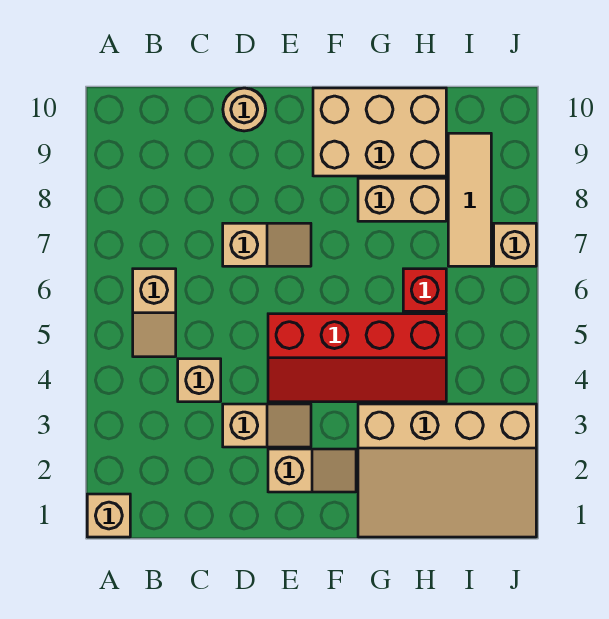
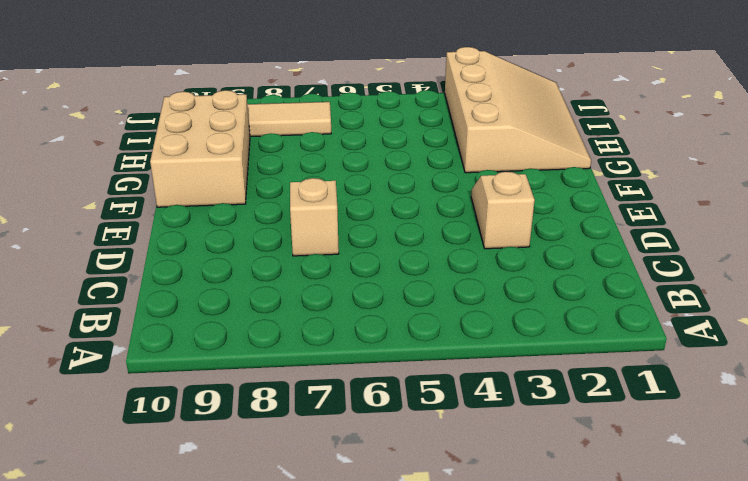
none -> tan 1x1 brick [87,494,130,537]
none -> tan 1x2 slope [133,269,176,357]
none -> tan 1x1 brick [178,359,221,402]

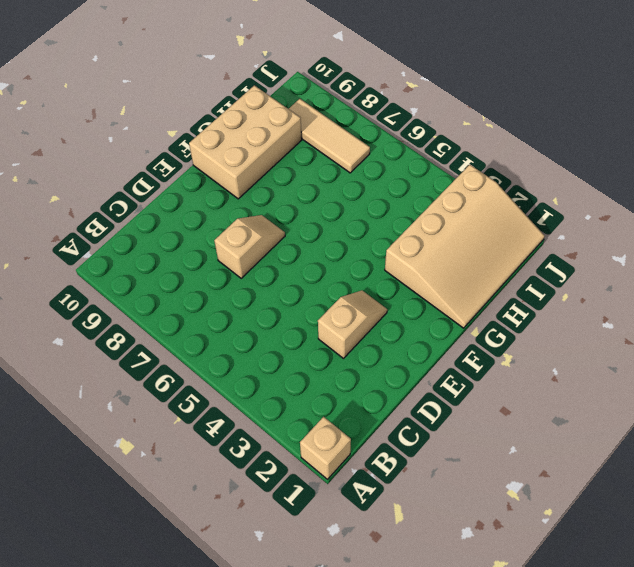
none -> tan 1x2 slope [133,269,176,357]
none -> tan 1x1 brick [178,359,221,402]
none -> tan 1x1 round brick [223,88,266,131]

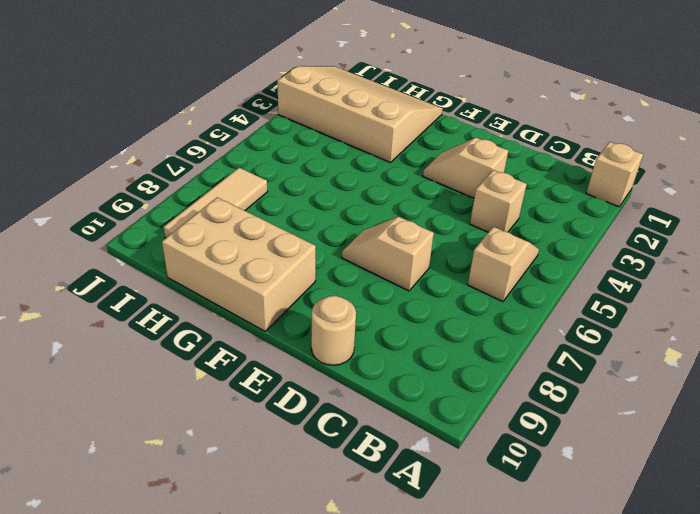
none -> tan 1x2 slope [268,449,356,492]
none -> red 2x4 slope [268,314,446,402]
none -> tan 1x2 brick [358,178,446,221]

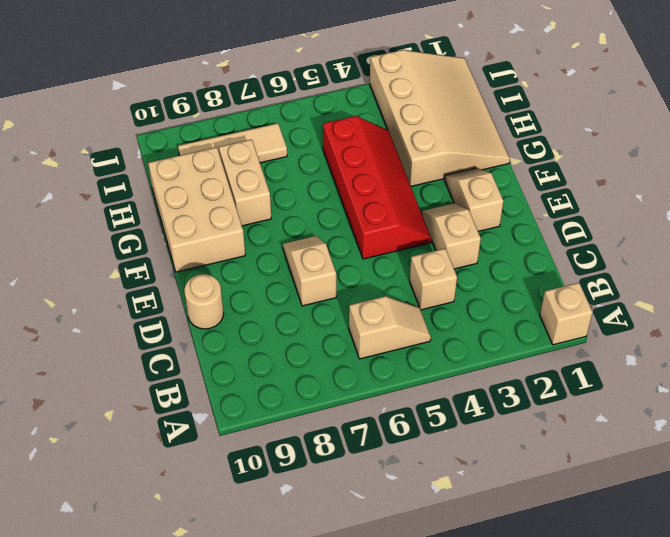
none -> red 1x1 brick [403,269,446,311]
none -> tan 1x1 brick [494,223,536,266]

